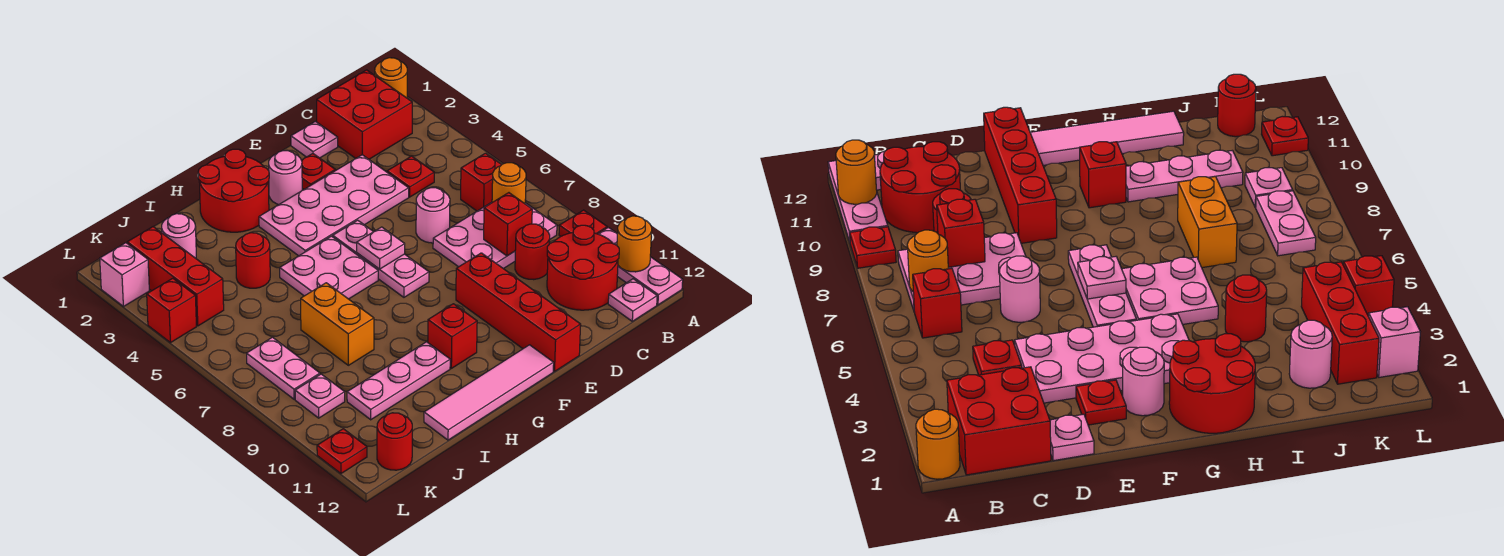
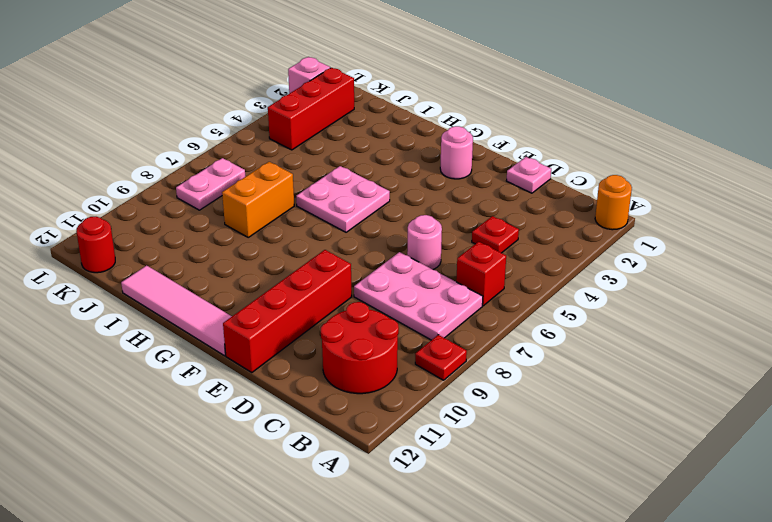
none -> pink 1x3 plate [599,227,683,305]
none -> red 2x2 brick [317,70,412,159]
none -> pink 1x1 plate [608,279,657,321]
none -> red 1x1 round brick [515,224,550,280]

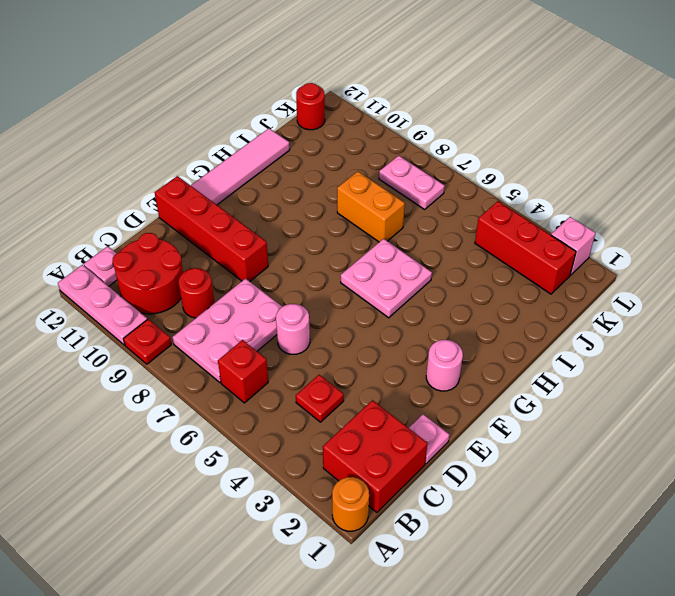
none -> pink 2x4 plate [259,155,409,256]
none -> red 1x1 plate [301,154,335,189]
none -> pink 1x3 plate [333,220,429,297]
none -> red 2x2 round brick [198,149,269,232]

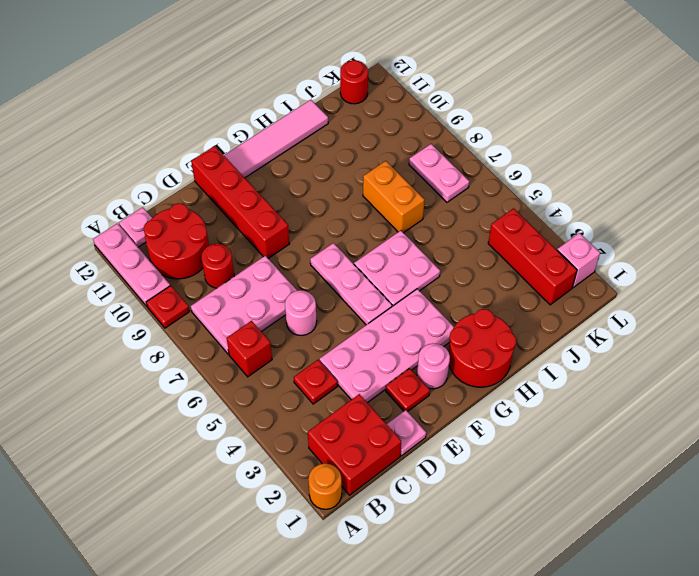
none -> red 1x1 brick [428,304,477,368]
none -> pink 1x3 plate [347,342,450,420]
none -> red 1x1 round brick [236,233,270,288]
none -> pink 1x1 round brick [162,214,196,258]

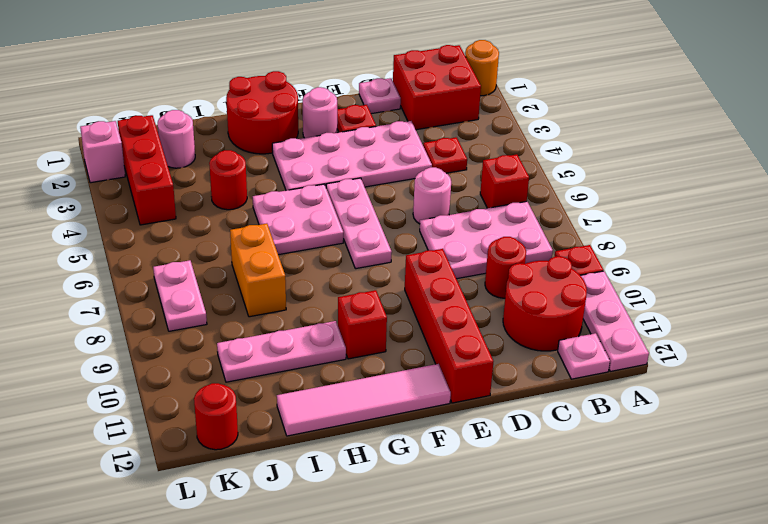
none -> pink 1x1 plate [295,374,345,418]
none -> red 1x1 brick [147,278,196,343]
none -> red 1x1 plate [317,429,367,473]
none -> orange 1x1 round brick [617,216,652,272]

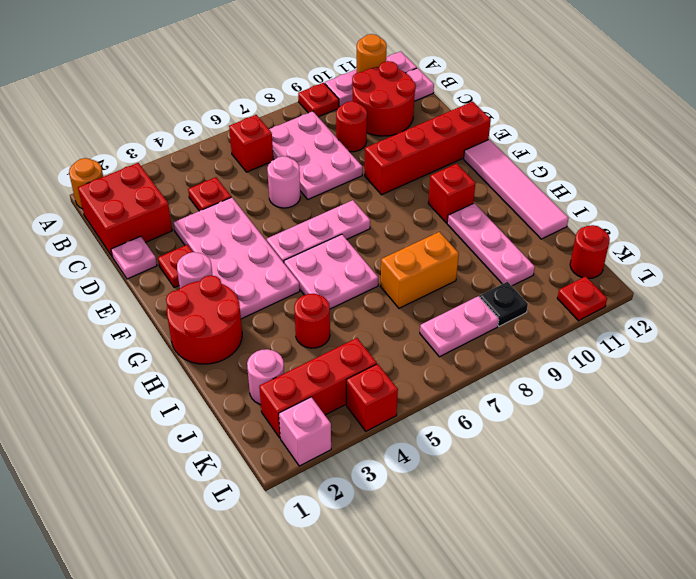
black 1x1 plate [480,282,528,326] -> pink 1x1 plate [295,374,345,418]
none -> orange 1x1 round brick [492,163,526,204]
none -> red 1x1 brick [484,193,532,256]
none -> pink 1x1 plate [357,227,405,269]

